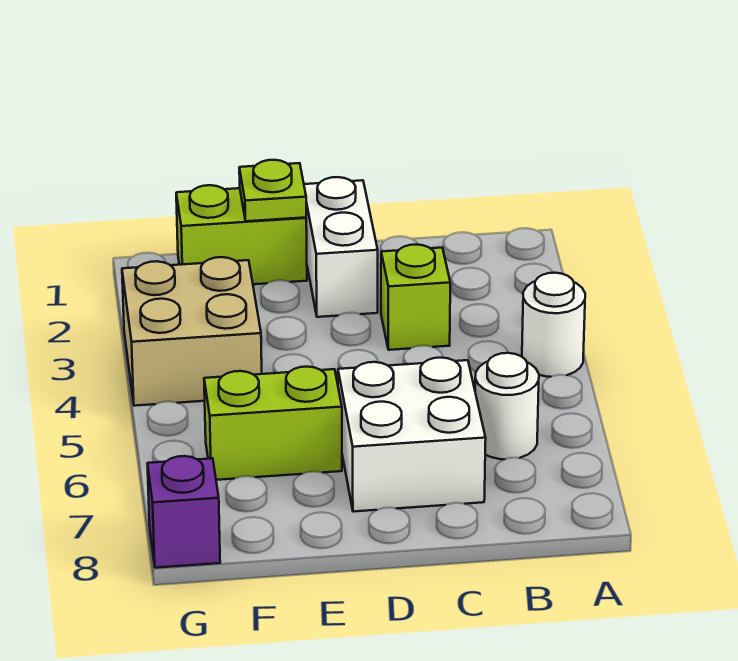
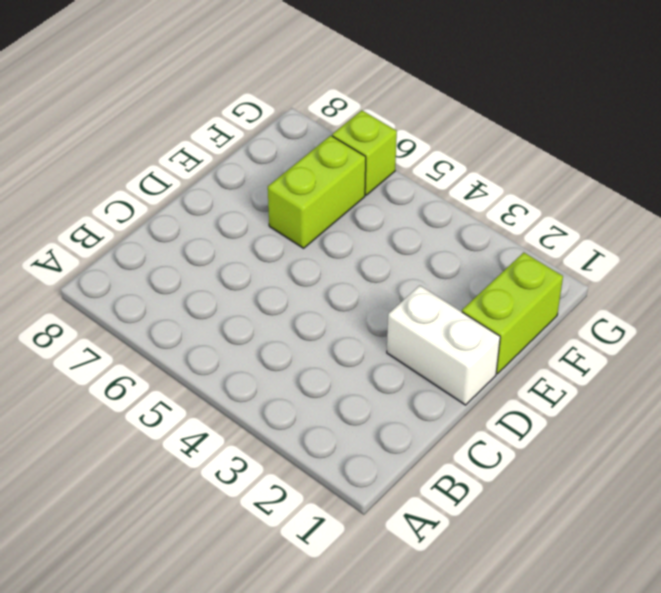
lime 1x1 brick [332,110,397,195] -> lime 1x1 brick moved to [381,244,450,350]
none -> white 1x1 round brick [522,273,585,377]
none -> white 1x1 round brick [475,353,539,459]

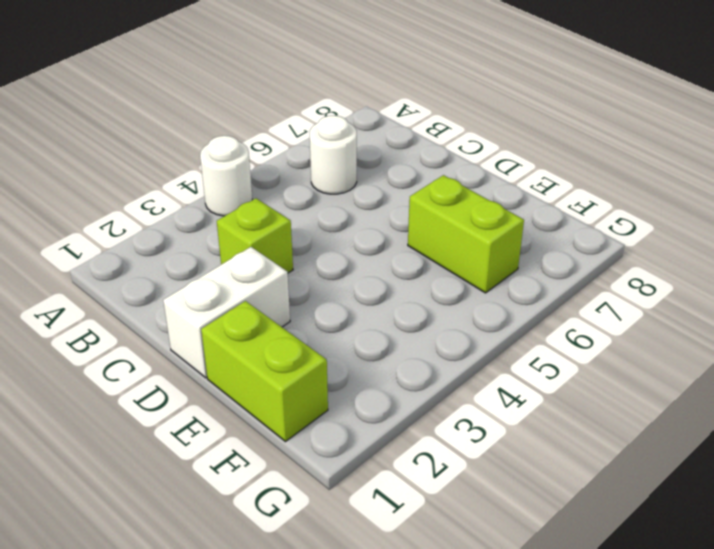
none -> white 2x2 brick [338,358,486,512]
none -> tan 2x2 brick [122,257,262,406]

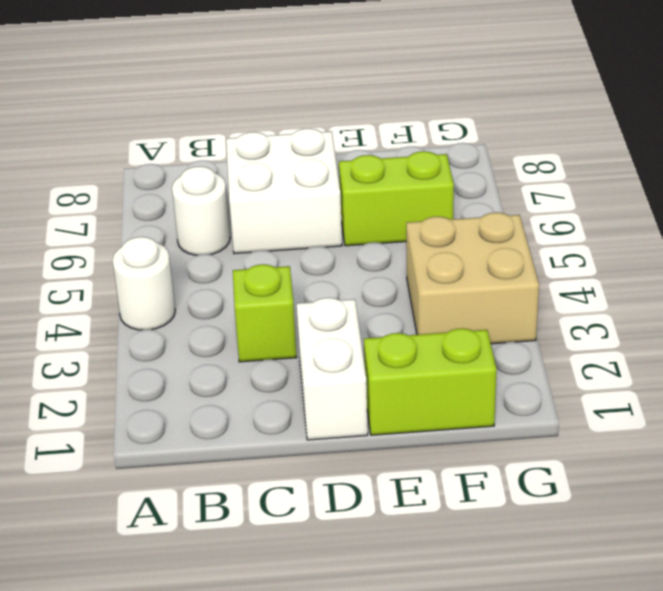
none -> purple 1x1 brick [147,456,220,568]
none -> lime 1x1 plate [239,160,306,221]

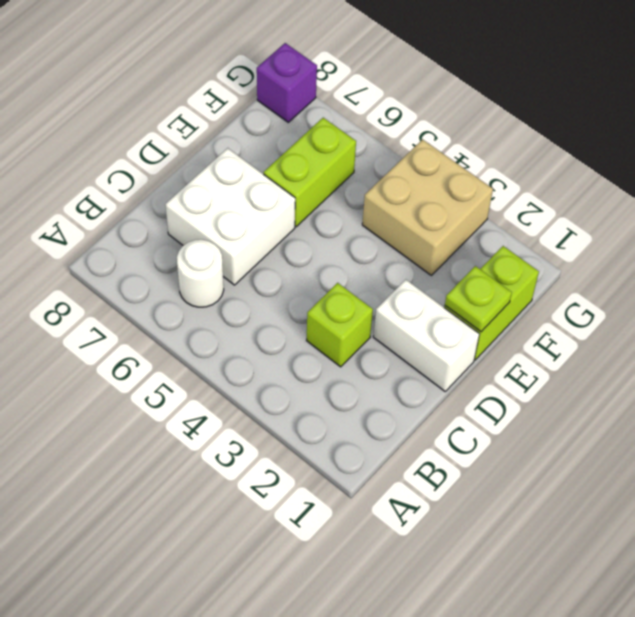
none -> white 1x1 round brick [522,273,585,377]

